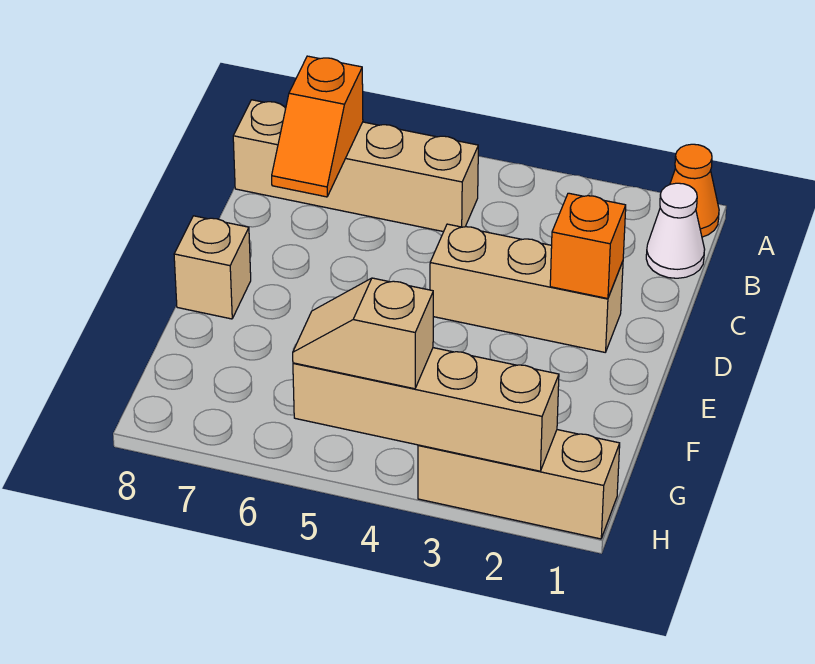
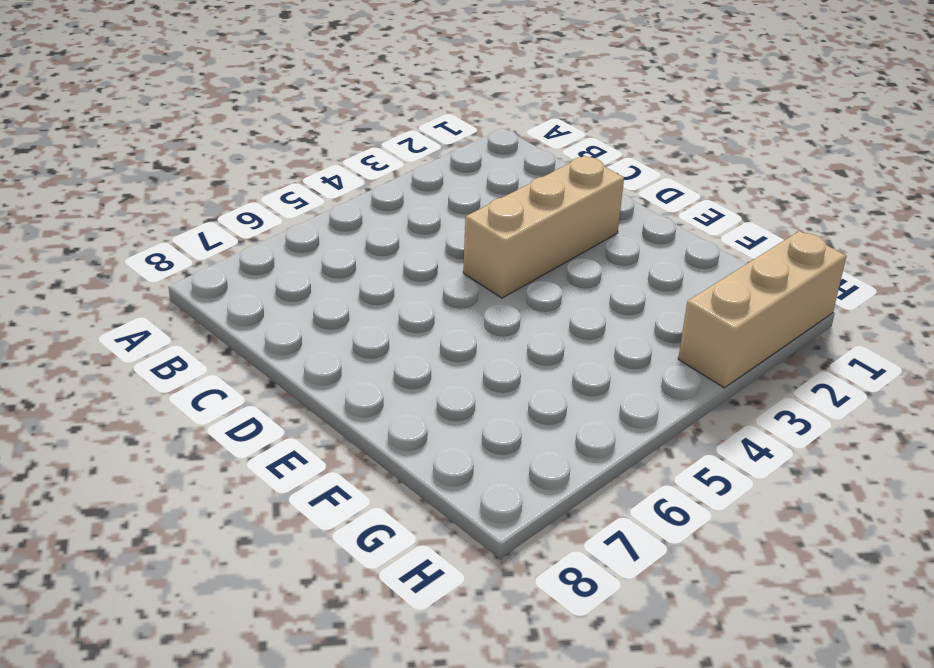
none -> orange 1x1 cone [670,144,719,237]
none -> white 1x1 cone [646,183,705,278]

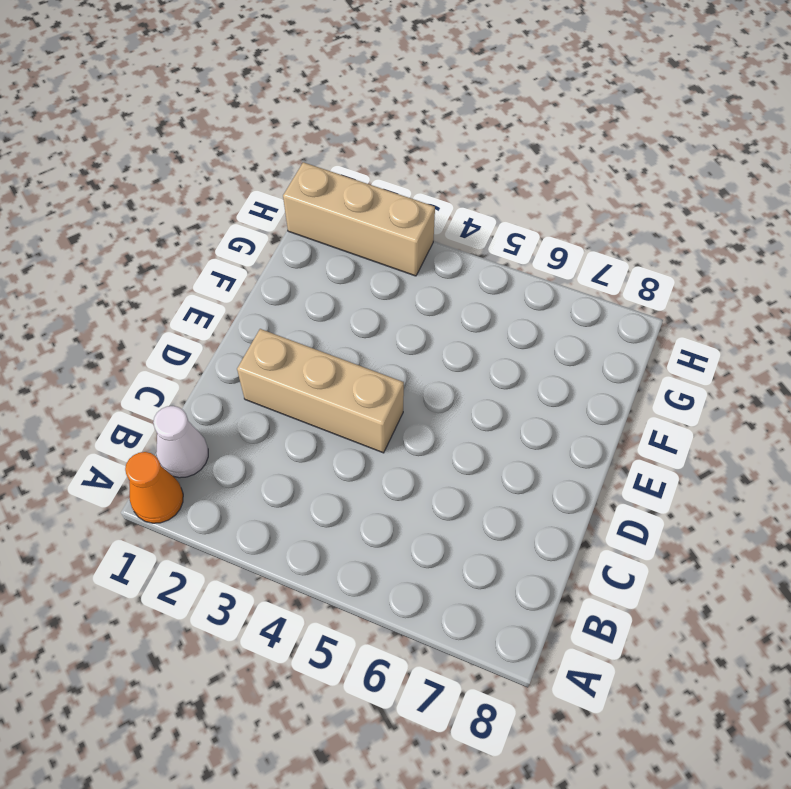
none -> tan 1x4 brick [233,100,478,232]
none -> tan 1x1 brick [174,216,251,319]

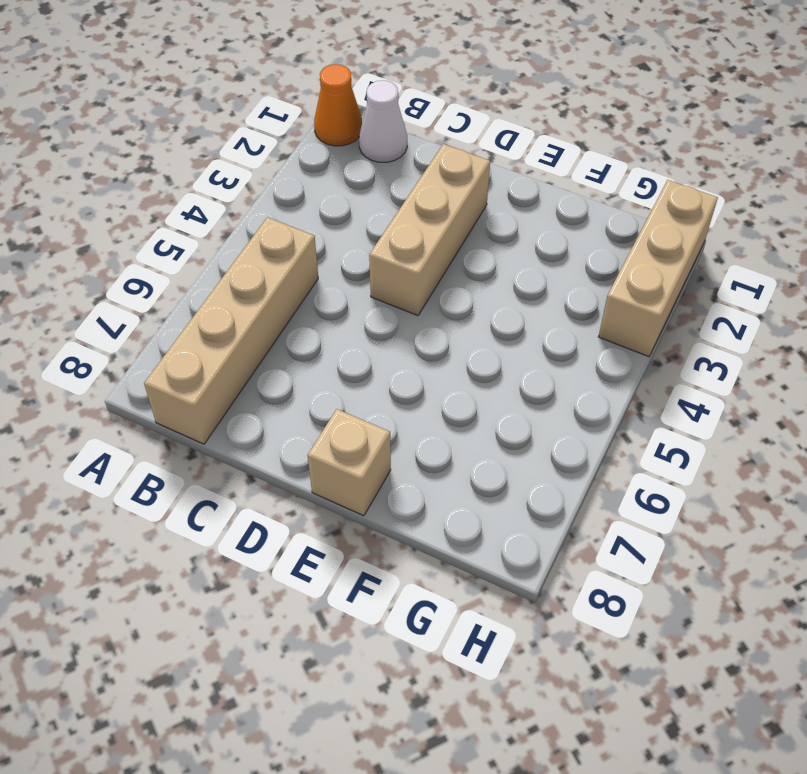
none -> orange 1x2 slope [272,56,363,197]
none -> orange 1x1 brick [550,193,626,299]

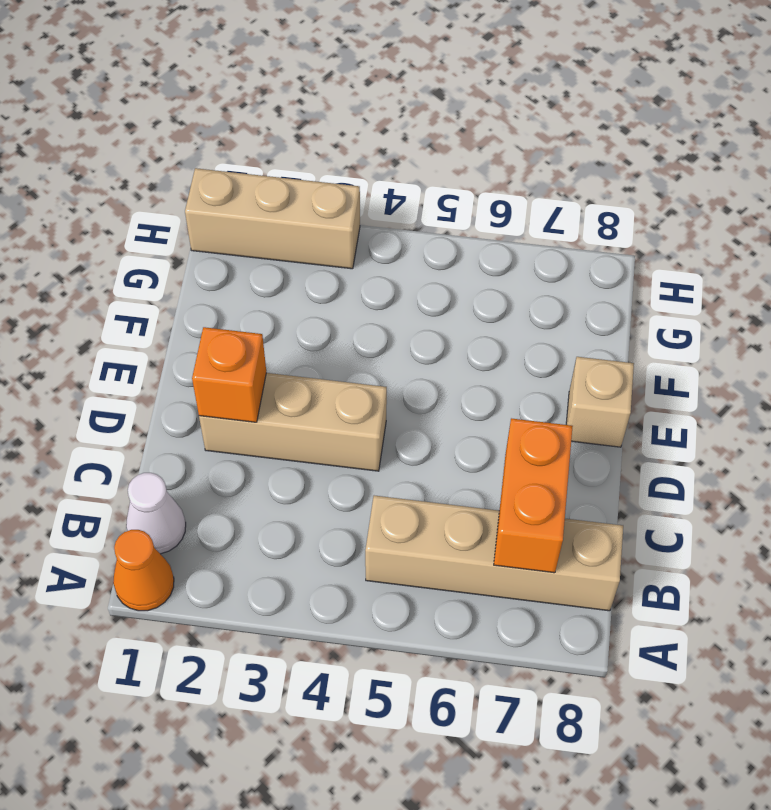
orange 1x2 brick [494,418,573,573] -> orange 1x2 slope [272,56,363,197]
none -> tan 1x4 brick [293,348,559,471]
none -> tan 1x2 slope [293,278,433,389]

